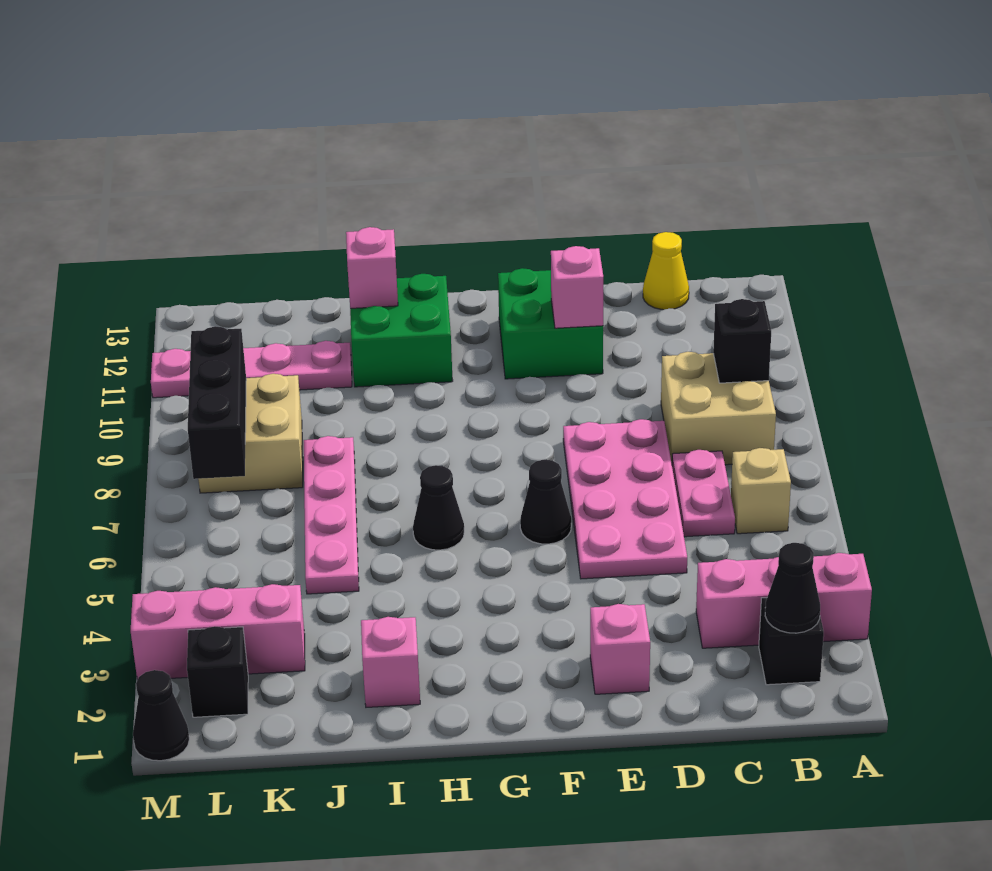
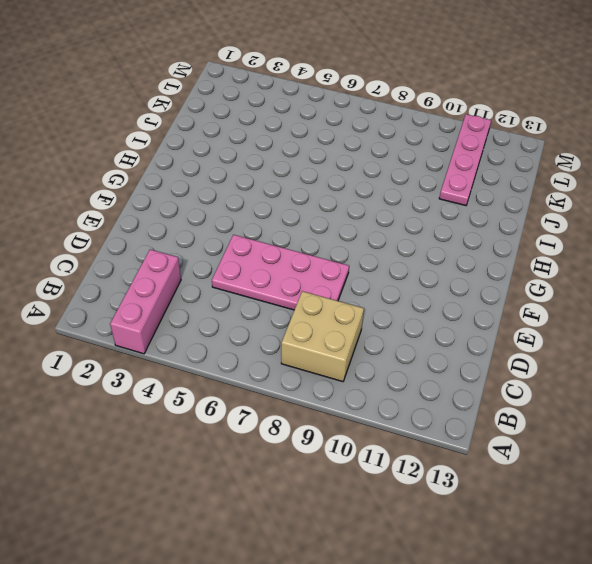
none -> black 1x1 brick [759,598,824,685]
none -> tan 1x1 brick [731,448,791,534]
none -> pink 1x2 plate [672,450,735,537]

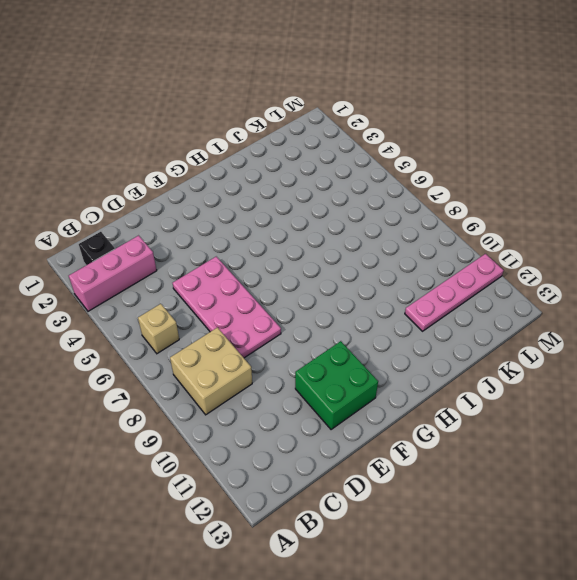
none -> pink 1x2 plate [672,450,735,537]
none -> yellow 1x1 cone [643,232,689,310]
none -> pink 1x1 brick [590,604,650,694]

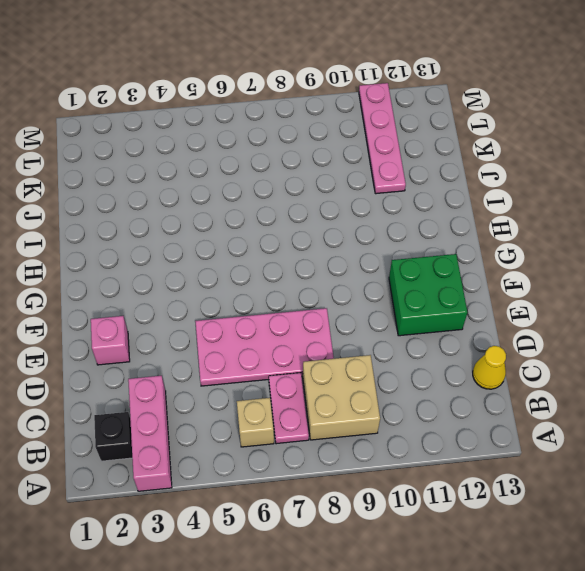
pink 1x2 plate [269,373,309,444] -> pink 1x2 plate turned to [672,450,735,537]
none -> black 1x1 cone [520,460,571,544]
none -> black 1x1 cone [413,465,464,550]
none -> green 2x2 brick [350,274,453,387]

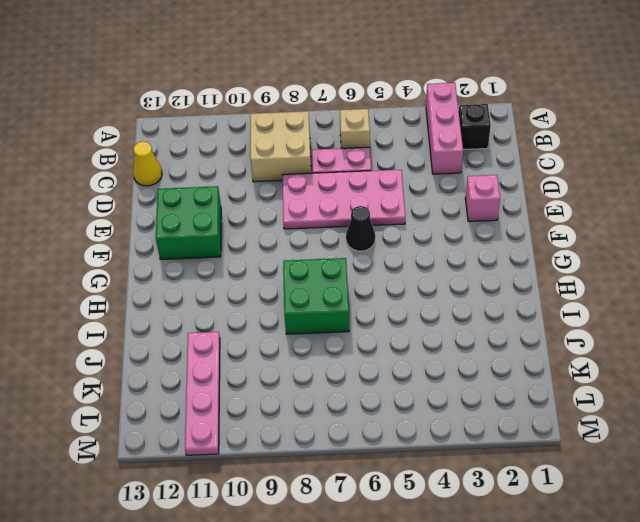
green 2x2 brick [283,258,349,334] -> green 2x2 brick moved to [350,274,453,387]
none -> black 1x1 cone [413,465,464,550]
none -> pink 1x1 brick [361,617,420,707]
none -> pink 1x4 plate [304,436,359,594]

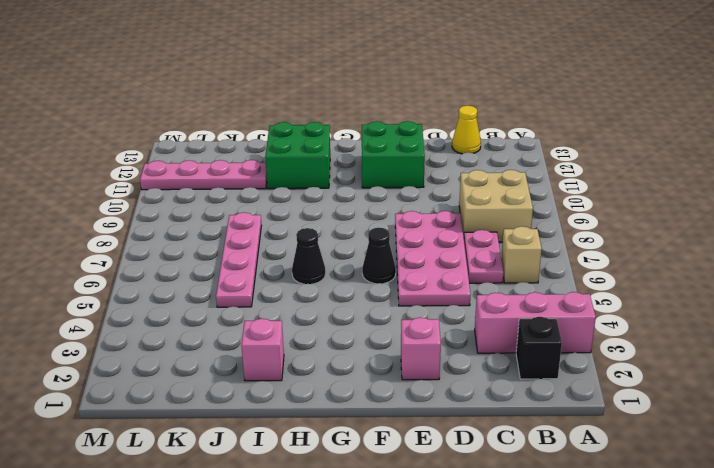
none -> pink 1x3 brick [131,584,305,680]
none -> tan 2x2 brick [198,374,303,493]
none -> black 1x1 brick [187,626,248,717]

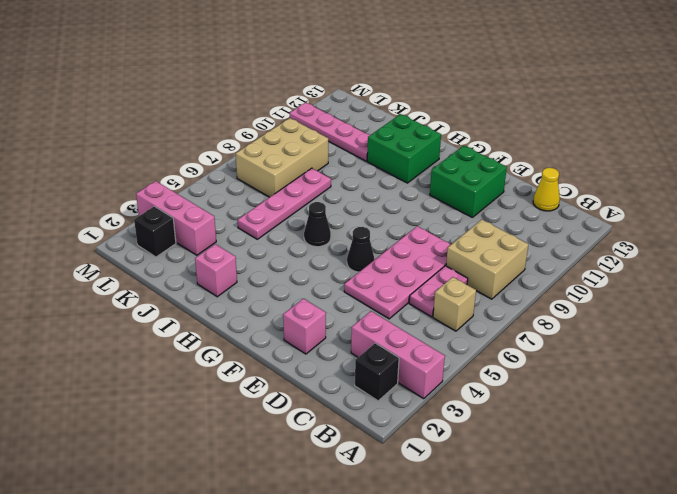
tan 2x3 brick [236,118,328,197] -> tan 2x2 brick [198,374,303,493]
none -> black 1x1 cone [133,670,189,761]
none -> black 1x1 cone [765,543,820,633]
none -> black 1x1 brick [713,299,771,383]

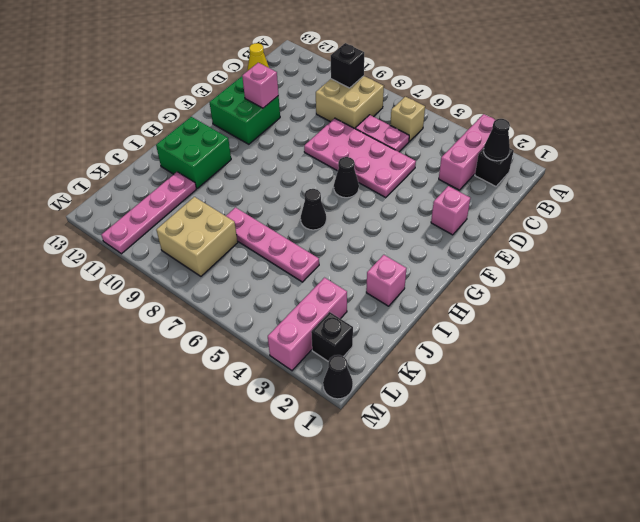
none -> pink 1x1 brick [346,227,398,308]
none -> black 1x3 brick [188,326,246,479]

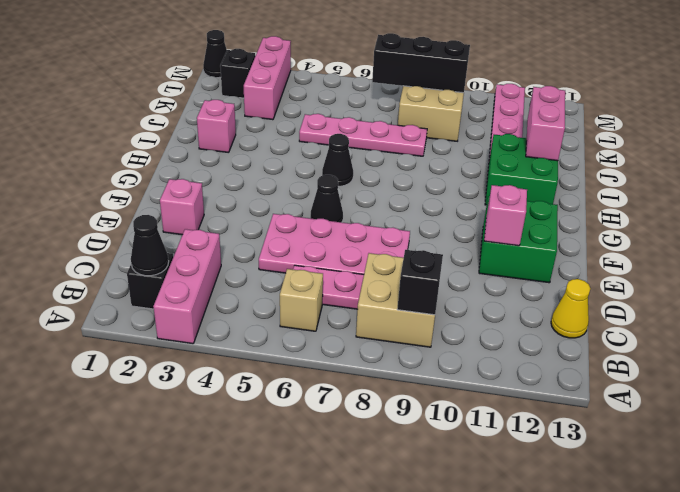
pink 1x2 brick [526,86,565,161] -> pink 1x1 brick [346,227,398,308]

